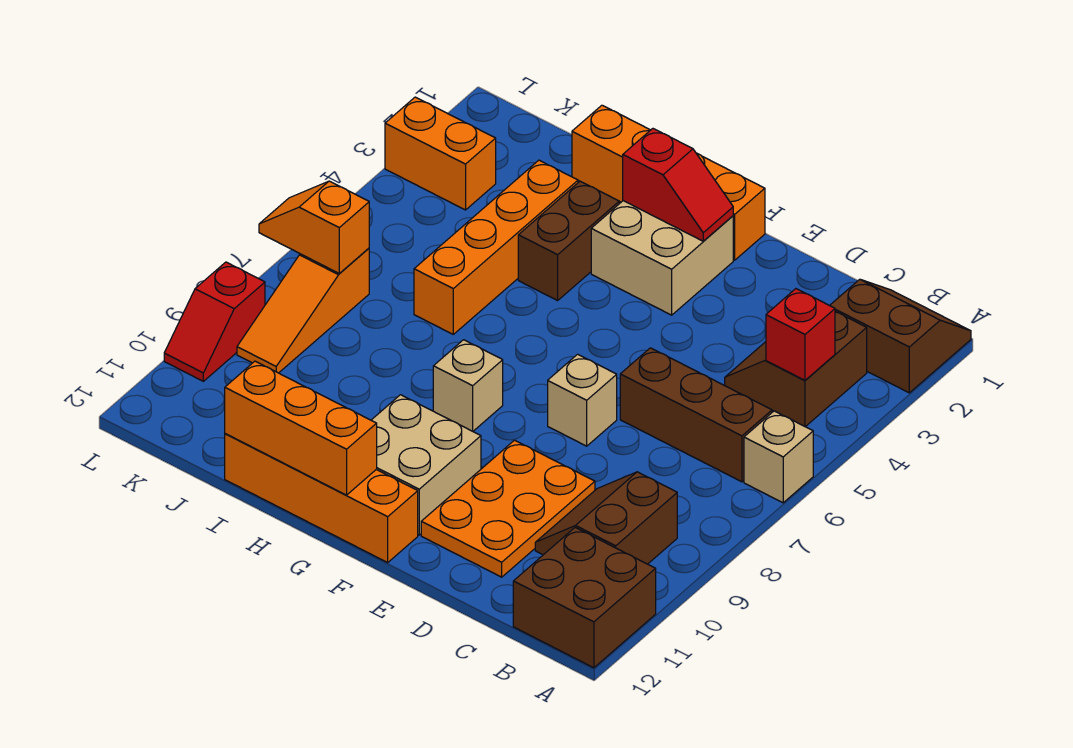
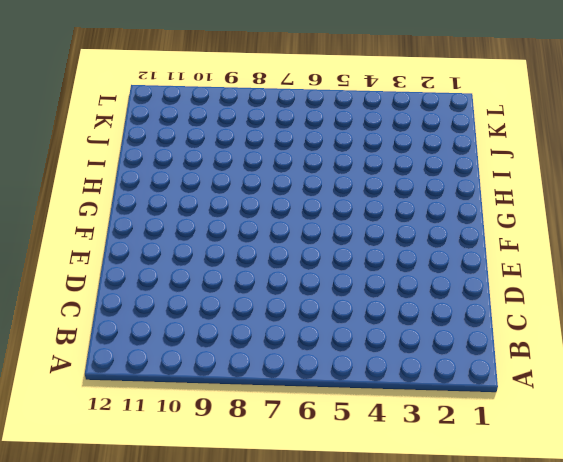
none -> brown 2x2 slope [830,279,971,393]
none -> tan 1x1 brick [744,411,813,503]
none -> brown 2x2 brick [513,528,656,668]

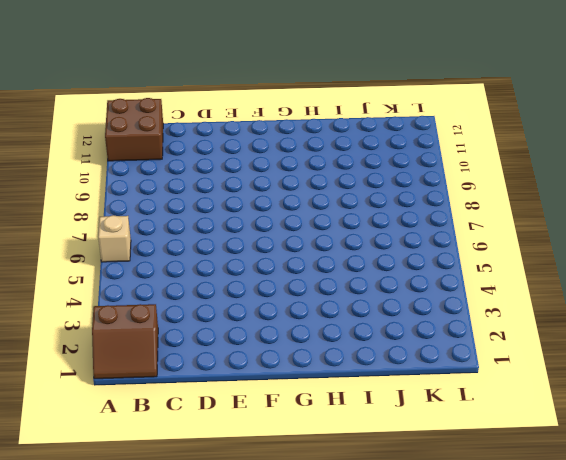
none -> brown 2x2 slope [725,311,867,427]
none -> brown 1x3 brick [620,348,772,482]
none -> brown 2x2 slope [535,472,677,564]

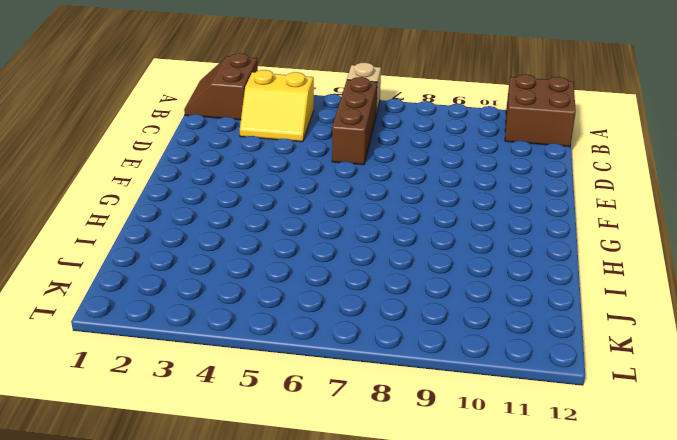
yellow 2x2 slope [240,70,314,142] -> brown 2x2 slope [725,311,867,427]
none -> brown 2x2 slope [535,472,677,564]
none -> orange 2x3 plate [421,440,595,577]
none -> tan 1x1 brick [548,354,617,446]

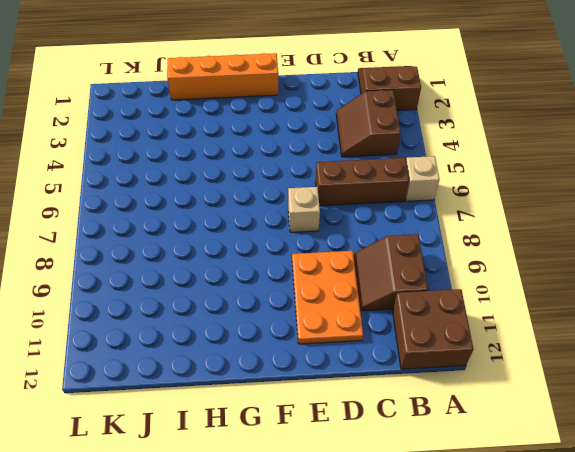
none -> tan 2x2 brick [591,201,733,315]
none -> tan 2x2 brick [371,395,481,535]
none -> orange 1x4 brick [225,434,418,562]

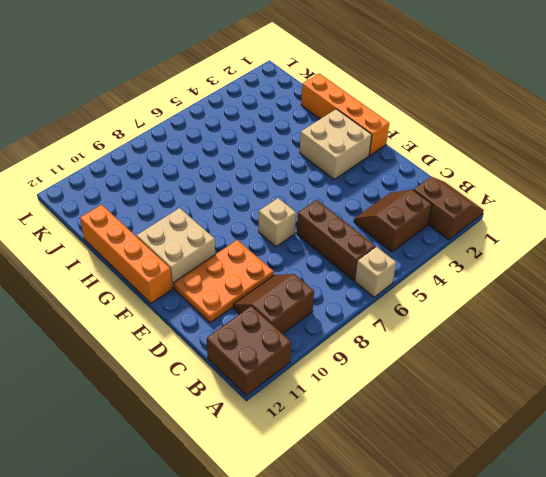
none -> tan 1x1 brick [433,340,503,431]
none -> brown 1x2 brick [518,181,619,301]
none -> orange 1x4 brick [414,160,578,334]

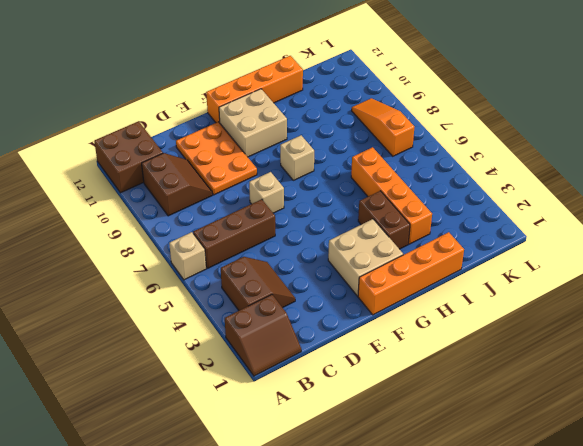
none -> orange 1x2 brick [385,97,496,210]
none -> red 1x2 slope [164,262,265,381]
none -> red 1x1 brick [766,289,835,380]

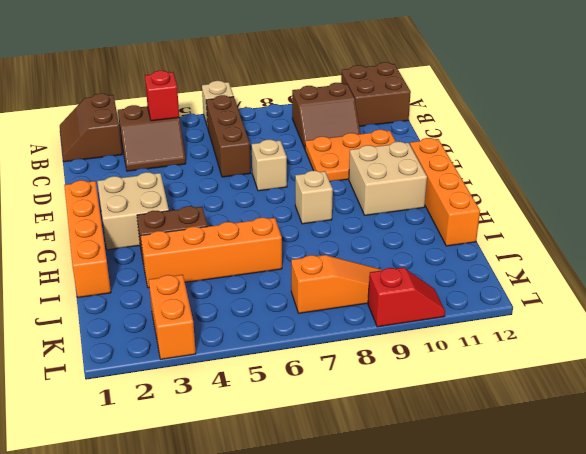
none -> red 1x2 slope [623,129,733,241]
none -> orange 1x3 brick [225,361,377,495]
none -> orange 1x2 slope [259,181,369,274]

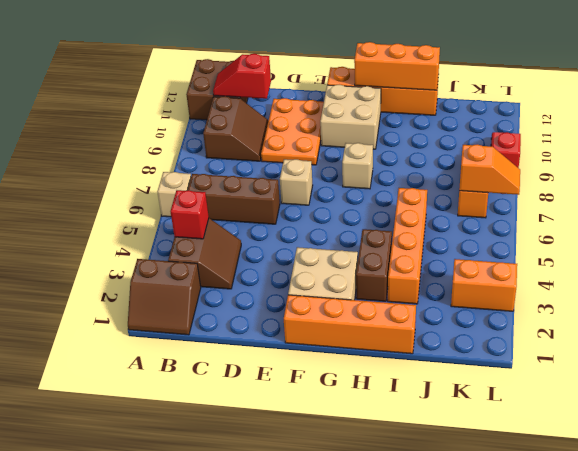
red 1x2 slope [213,54,271,99] -> red 1x2 slope moved to [623,129,733,241]

